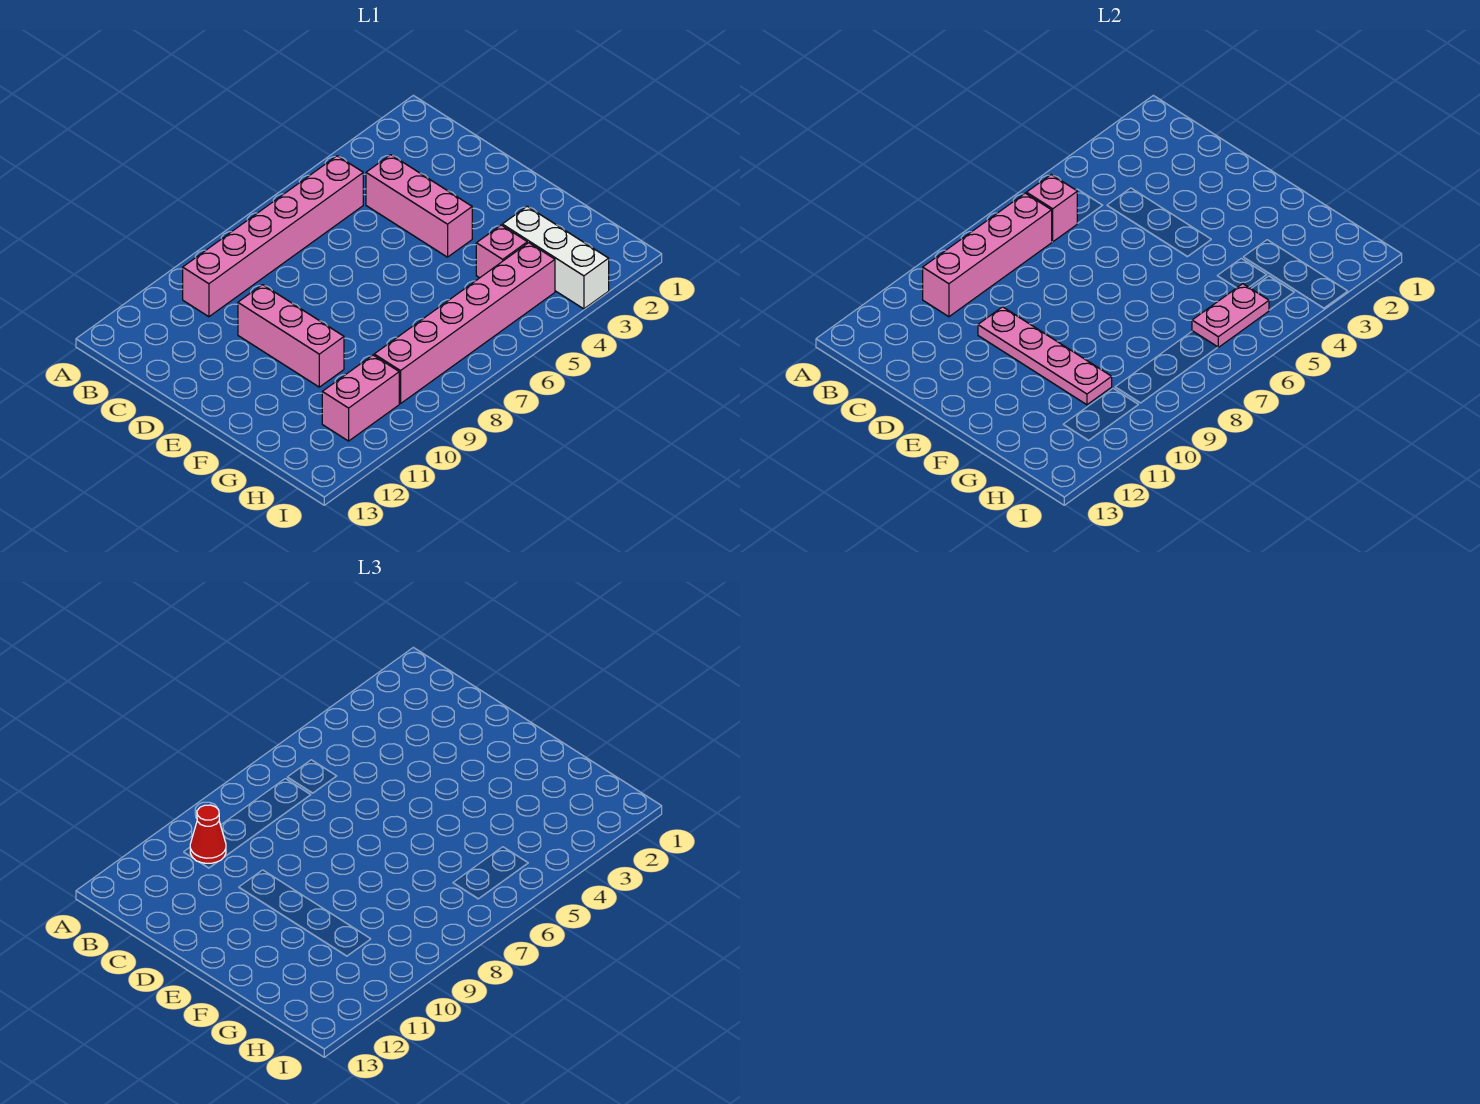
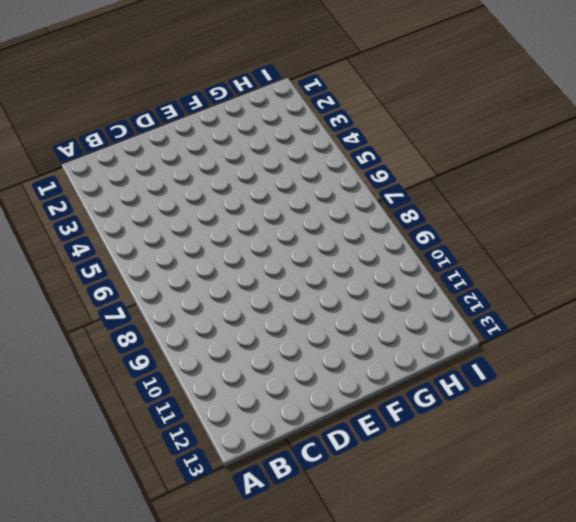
none -> pink 1x6 brick [183,156,363,317]
none -> pink 1x3 brick [366,155,472,257]
none -> pink 1x3 brick [238,285,344,387]

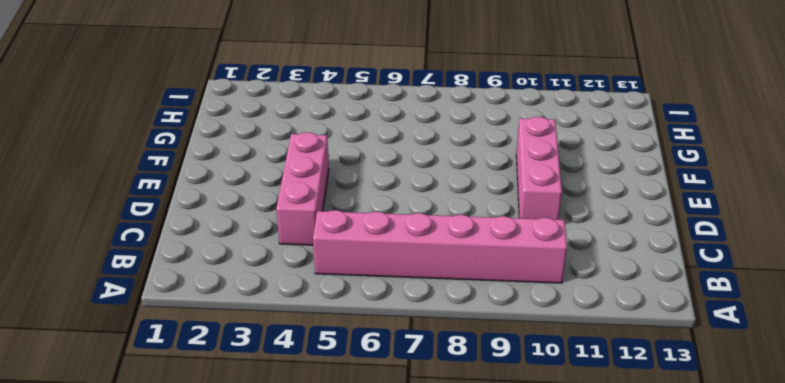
none -> white 1x3 brick [502,206,609,309]
none -> pink 1x1 brick [476,225,527,278]
none -> pink 1x6 brick [374,243,555,404]

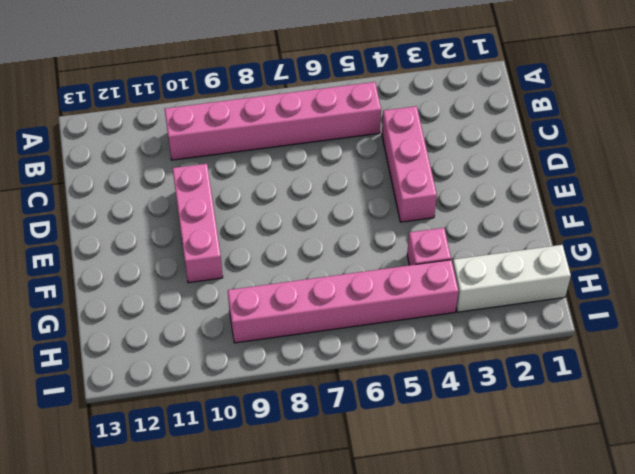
white 1x3 brick [453,245,571,312] -> white 1x3 brick turned to [502,206,609,309]
none -> pink 1x2 brick [322,355,399,441]
none -> pink 1x1 brick [1026,175,1077,242]
none -> pink 1x4 brick [923,193,1052,317]

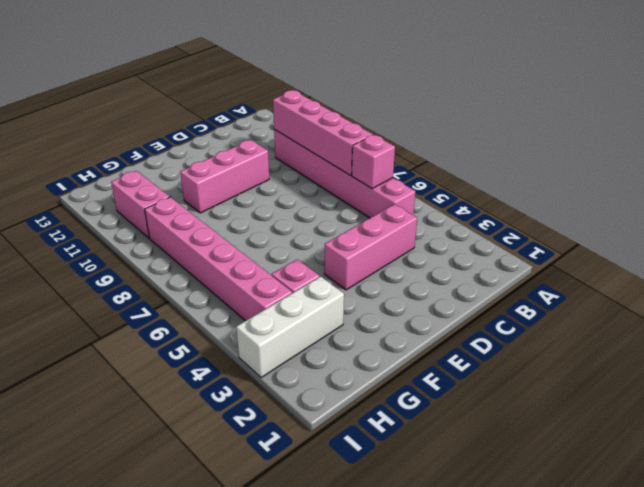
none -> pink 1x4 plate [978,307,1112,405]
none -> pink 1x2 plate [1192,284,1269,347]
none -> red 1x1 cone [190,805,226,863]

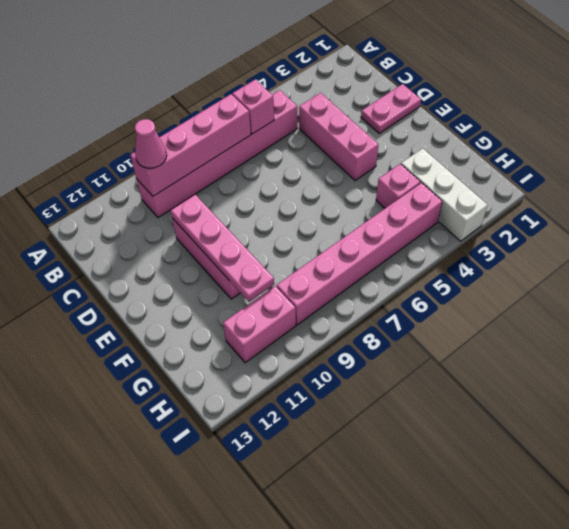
pink 1x1 cone [135,119,167,168] -> red 1x1 cone [190,805,226,863]
pink 1x2 plate [361,84,421,133] -> pink 1x2 plate moved to [1192,284,1269,347]

